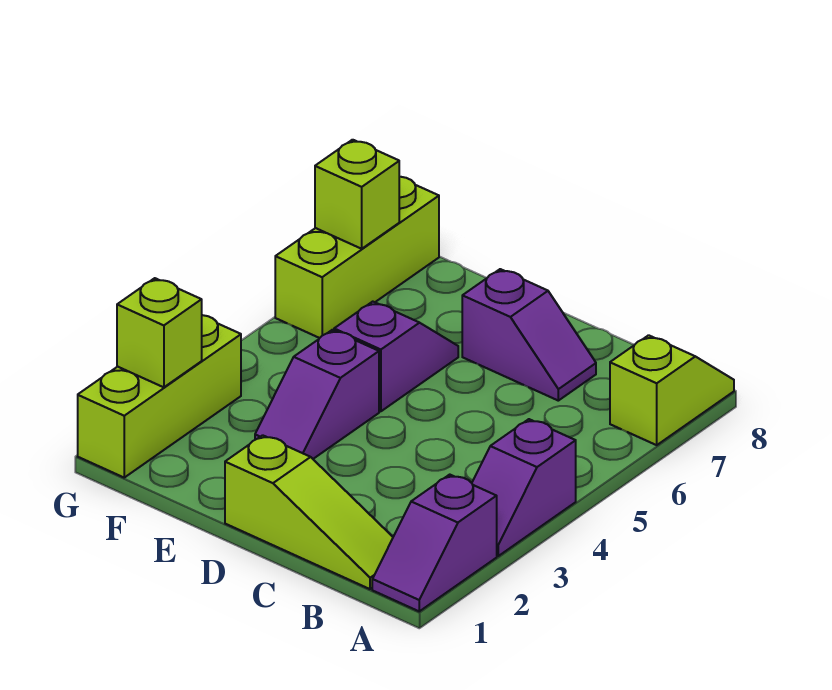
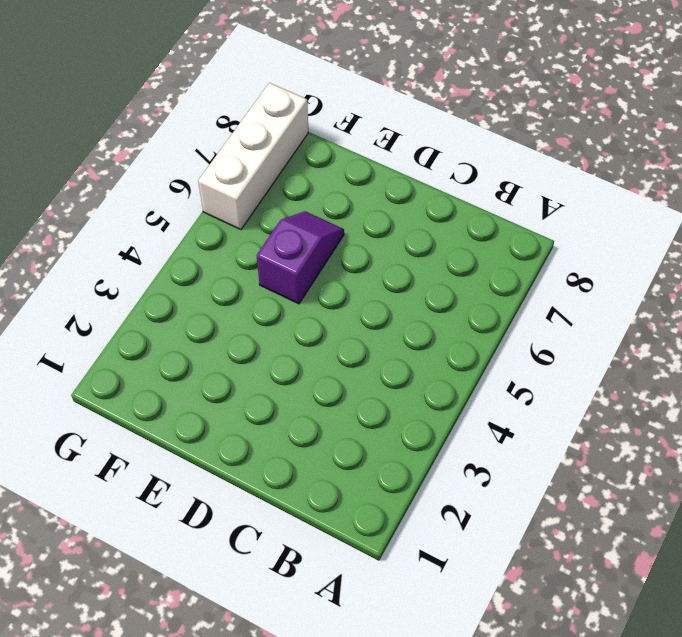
white 1x3 brick [198,83,308,230] -> lime 1x3 brick [275,177,439,338]
none -> purple 1x2 slope [372,475,497,611]
none -> purple 1x2 slope [472,419,576,556]

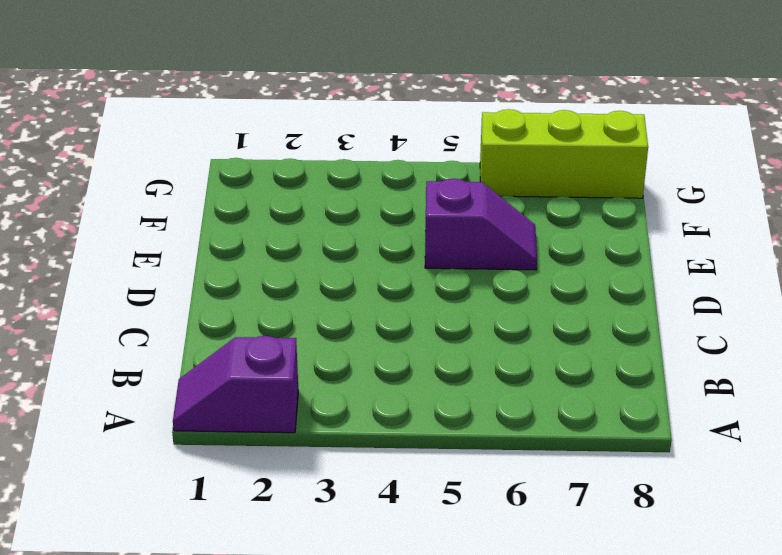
none -> purple 1x2 slope [472,419,576,556]
none -> lime 1x2 slope [610,335,734,445]

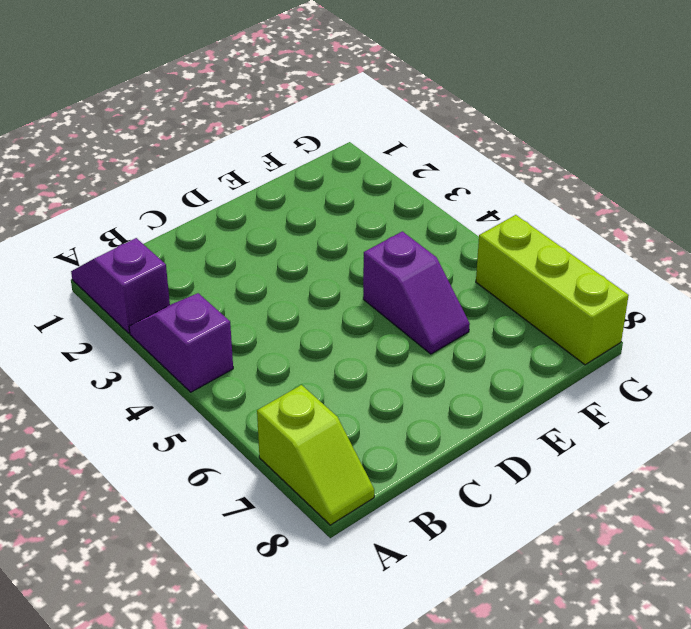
none -> lime 1x3 slope [225,435,393,589]
none -> purple 1x2 slope [462,269,596,401]

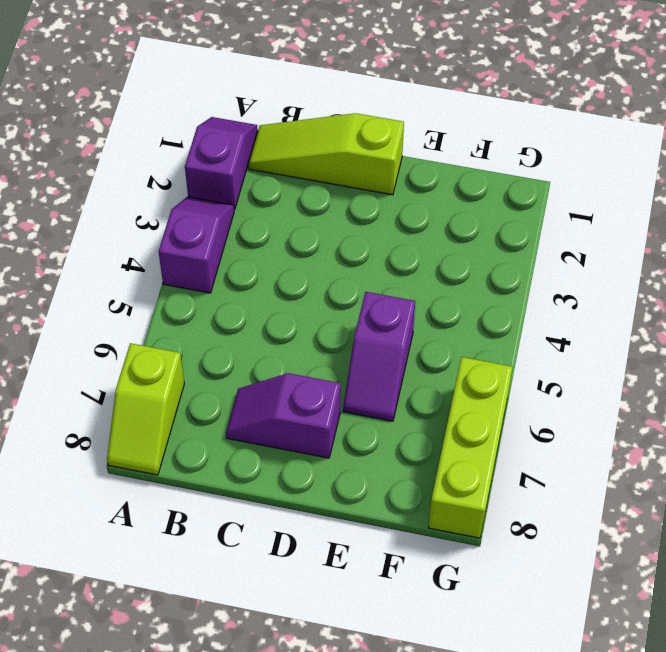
none -> purple 1x2 slope [255,330,379,459]
none -> lime 1x3 brick [78,315,241,477]

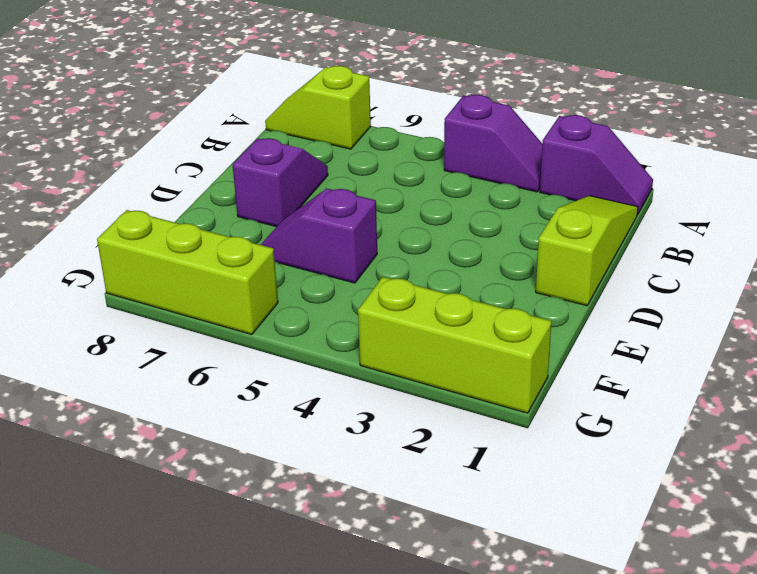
none -> purple 1x2 slope [255,330,379,459]
none -> lime 1x1 brick [117,278,202,387]

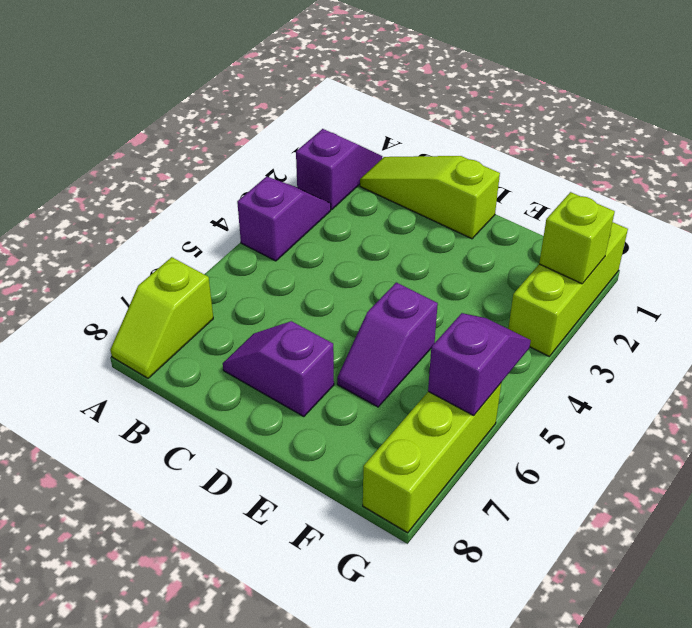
purple 1x2 slope [428,313,531,415] -> purple 1x2 slope moved to [255,330,379,459]
none -> lime 1x1 brick [315,140,399,249]

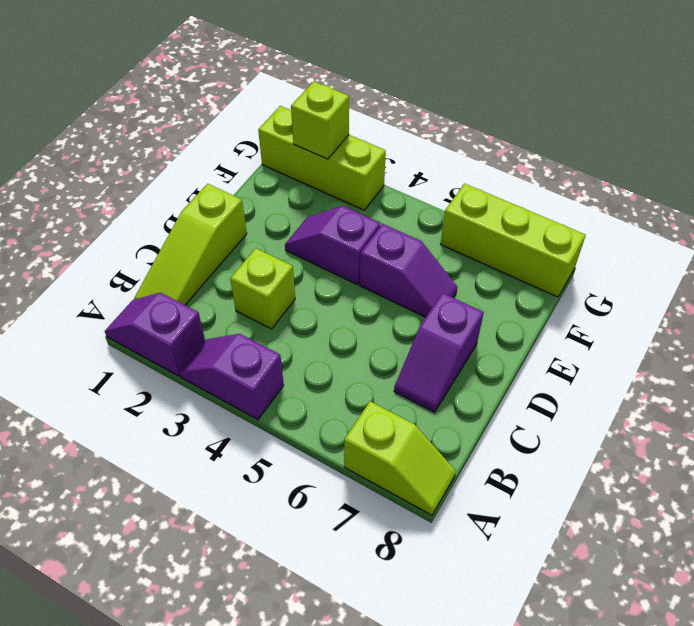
lime 1x1 brick [230,248,295,329] -> lime 1x1 brick moved to [315,140,399,249]

